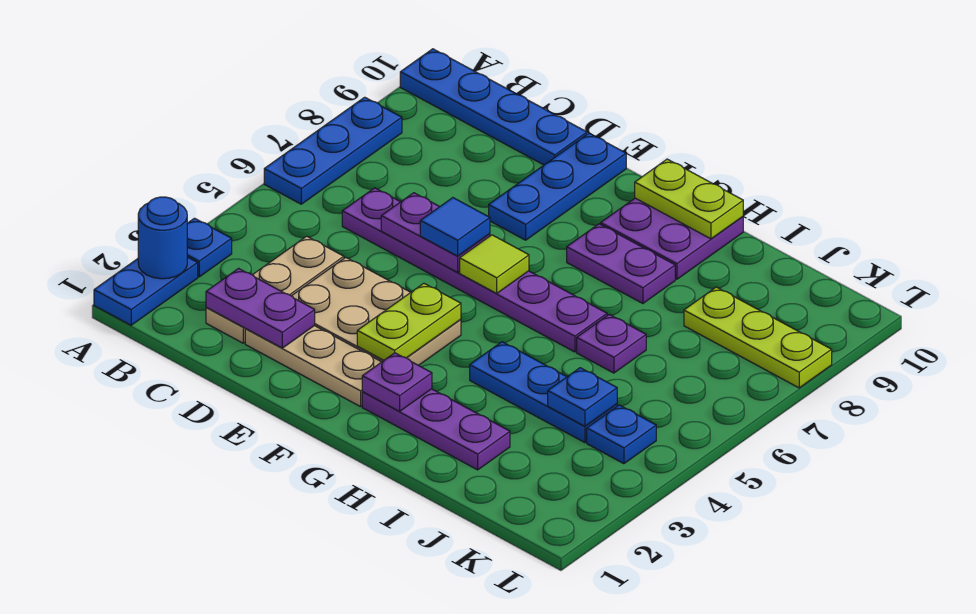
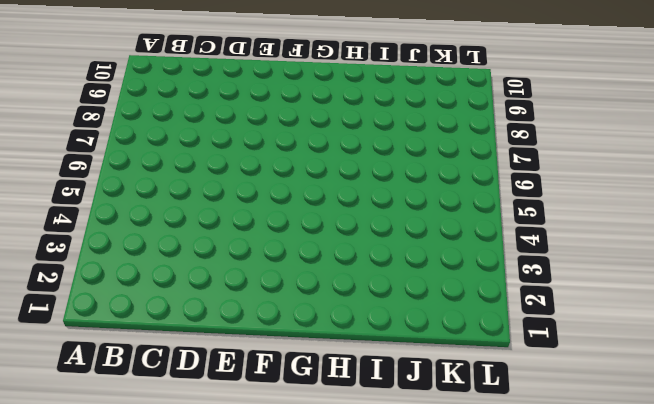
none -> blue 1x2 plate [94,257,198,325]
none -> blue 1x1 plate [187,218,232,277]
none -> blue 1x3 plate [264,97,402,204]

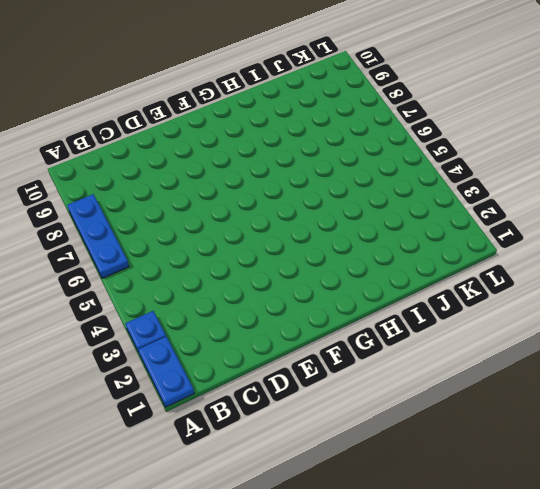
none -> blue 1x4 plate [400,49,587,165]
none -> tan 1x3 plate [206,236,344,343]
none -> purple 1x6 plate [342,188,607,352]

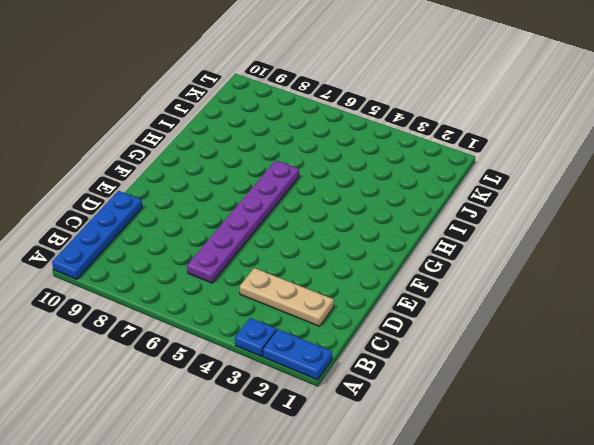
none -> blue 1x3 plate [264,97,402,204]
none -> tan 1x3 plate [245,326,381,407]
none -> tan 2x3 plate [292,257,461,365]

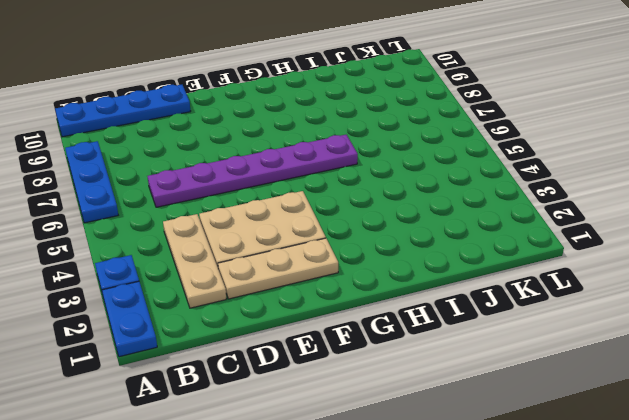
none -> blue 1x3 plate [489,133,626,240]
none -> purple 1x3 plate [362,389,510,470]
none -> purple 1x2 plate [567,224,675,303]

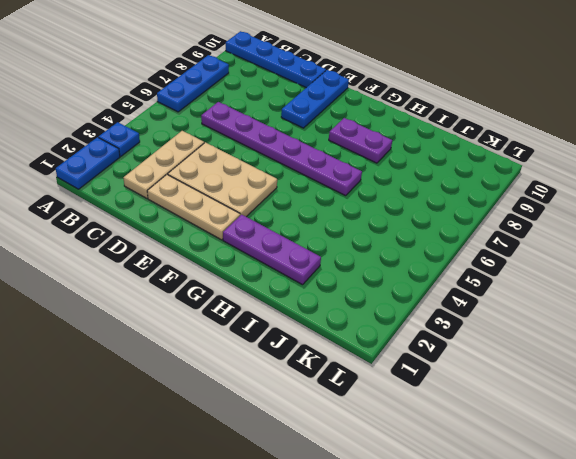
none -> purple 2x2 plate [601,198,743,279]
none -> blue 1x3 plate [470,342,617,443]
none -> purple 1x1 plate [577,315,646,373]

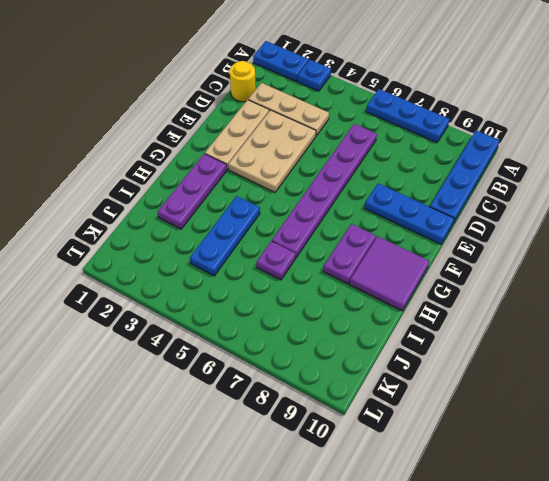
yellow 1x1 round brick [230,61,256,102] -> none
purple 2x2 tile [350,236,430,311] -> purple 2x2 plate [601,198,743,279]
none -> lime 1x3 plate [684,287,832,388]
none -> blue 1x1 plate [587,405,656,464]
none -> blue 1x1 round brick [138,197,187,279]

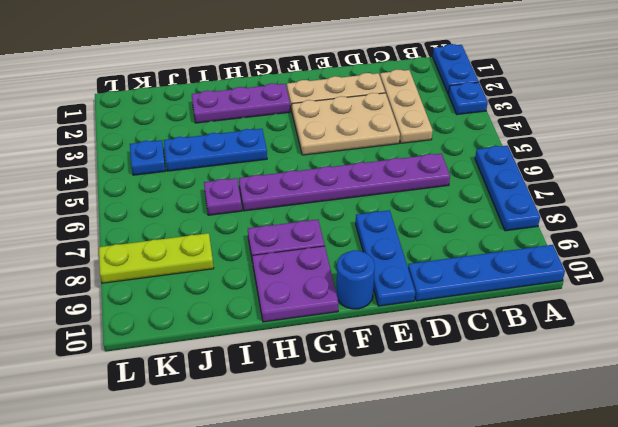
blue 1x1 round brick [337,250,375,309] -> blue 1x1 round brick moved to [138,197,187,279]
none -> purple 1x2 plate [206,268,315,348]
none -> purple 1x2 plate [381,193,490,272]
none -> lime 1x2 plate [357,283,461,360]

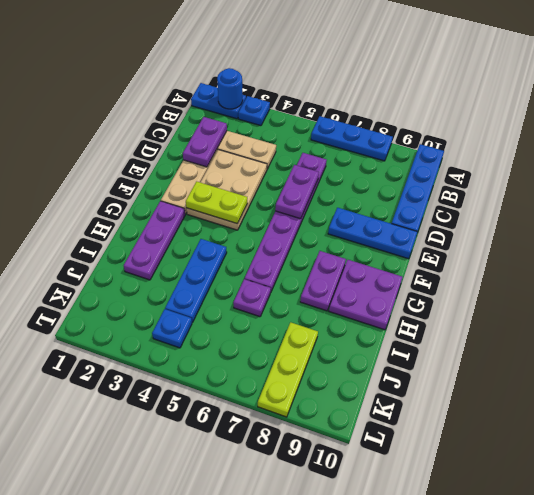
none -> lime 1x1 tile [460,235,529,293]
none -> purple 1x1 plate [362,353,432,411]
none -> lime 1x2 plate [635,159,743,239]

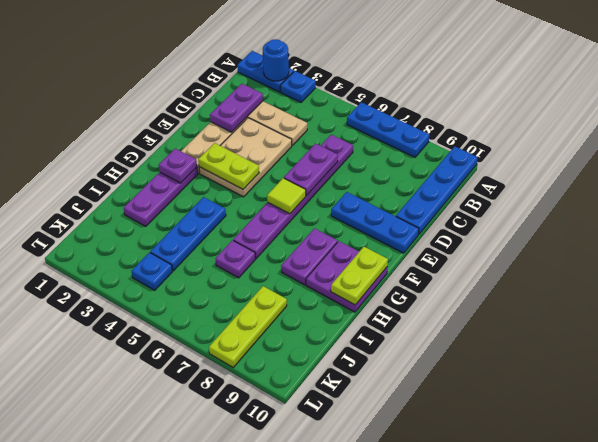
none -> blue 1x1 plate [548,368,617,426]
none -> blue 1x1 tile [420,198,490,256]

